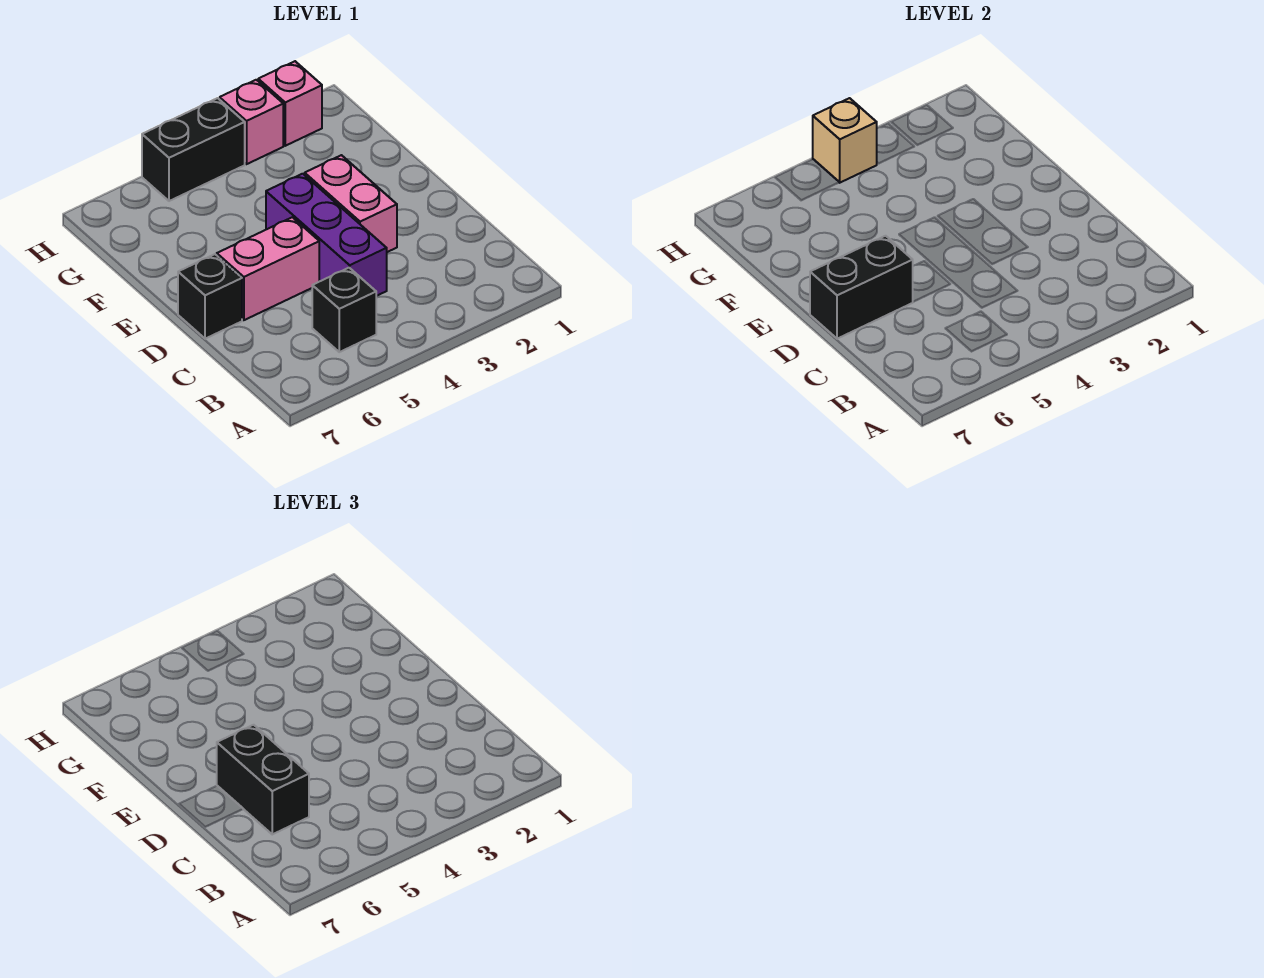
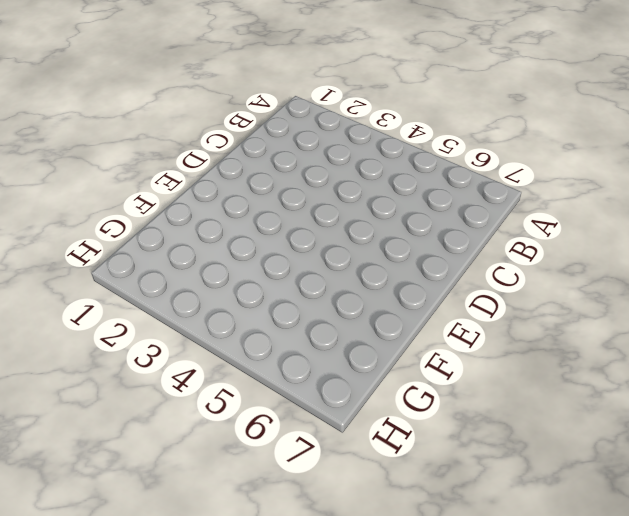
none -> black 1x1 brick [312,268,376,352]
none -> purple 1x3 brick [266,174,387,296]

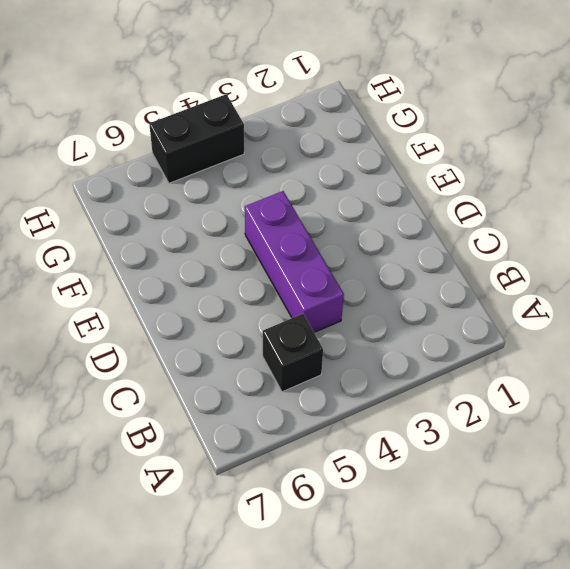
none -> pink 1x2 brick [305,155,397,252]
none -> pink 1x2 brick [217,217,319,320]

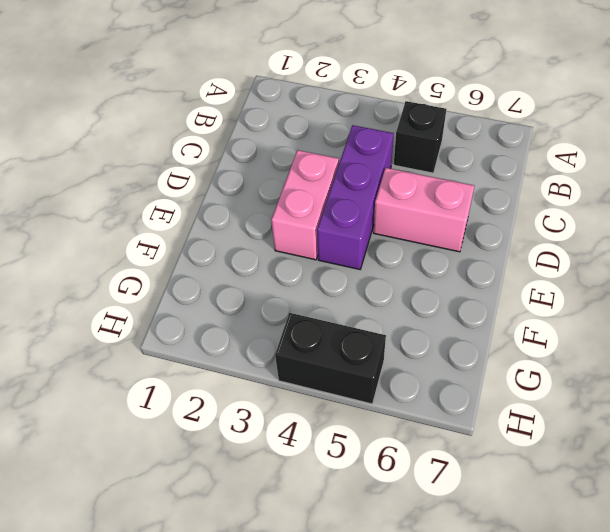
none -> black 1x1 brick [178,254,242,339]
none -> pink 1x1 brick [258,61,322,146]

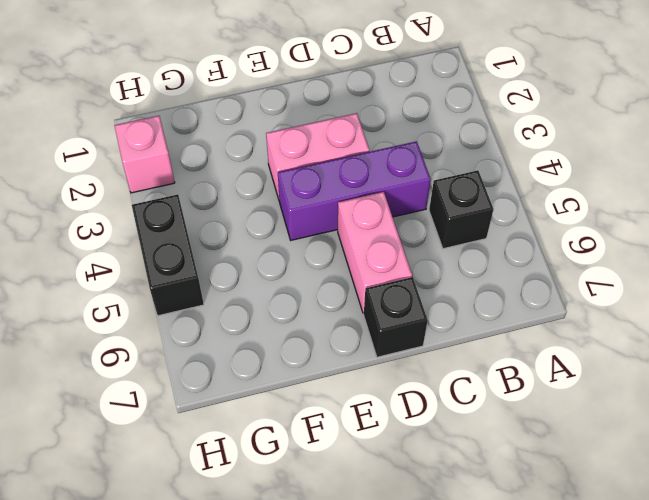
none -> pink 1x1 brick [220,80,283,164]
none -> black 1x2 brick [810,236,913,339]

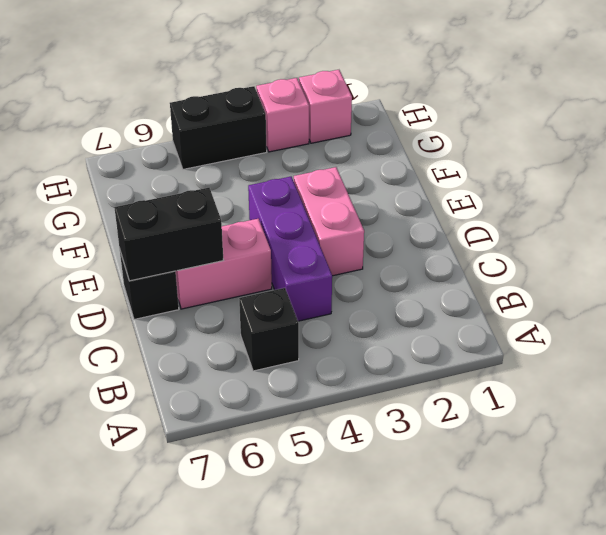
none -> tan 1x1 brick [813,98,877,183]
none -> black 1x2 brick [217,725,309,834]

